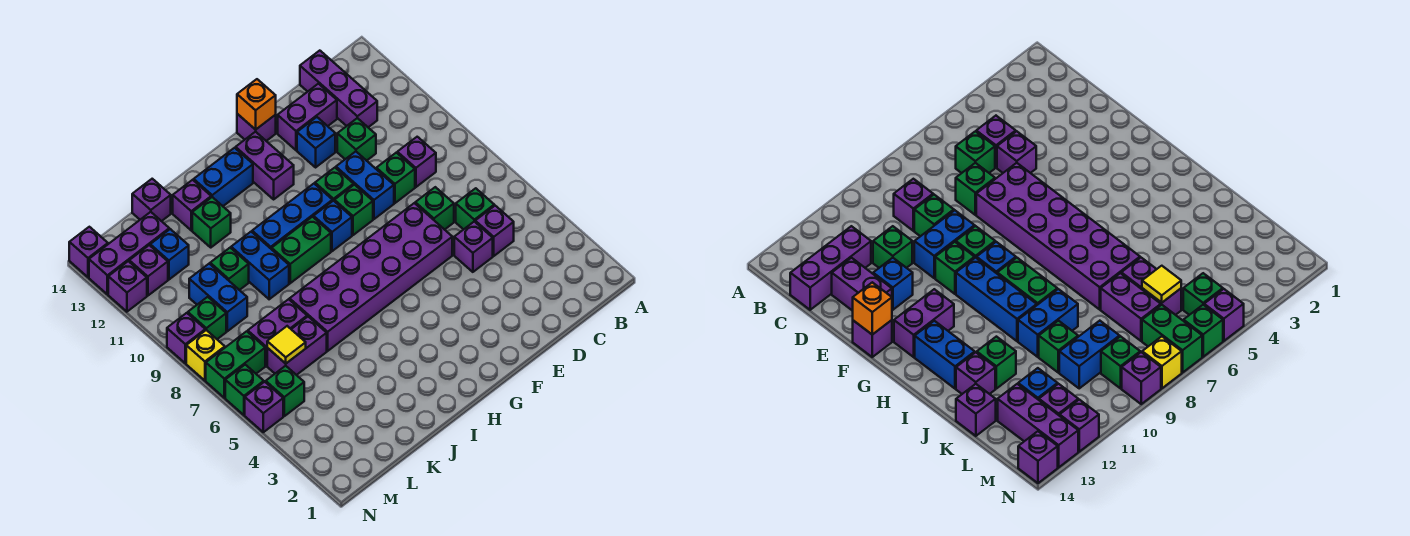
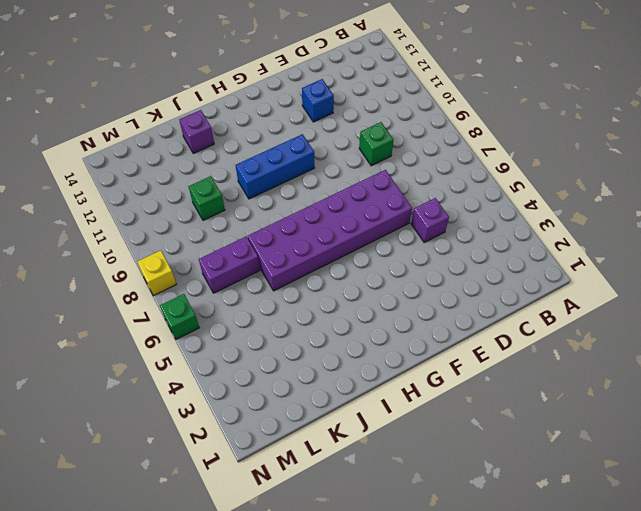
none -> purple 1x1 brick [475,206,514,256]
none -> green 1x1 brick [456,188,494,230]
none -> purple 1x1 brick [397,137,436,187]
none -> purple 1x3 brick [300,51,377,127]

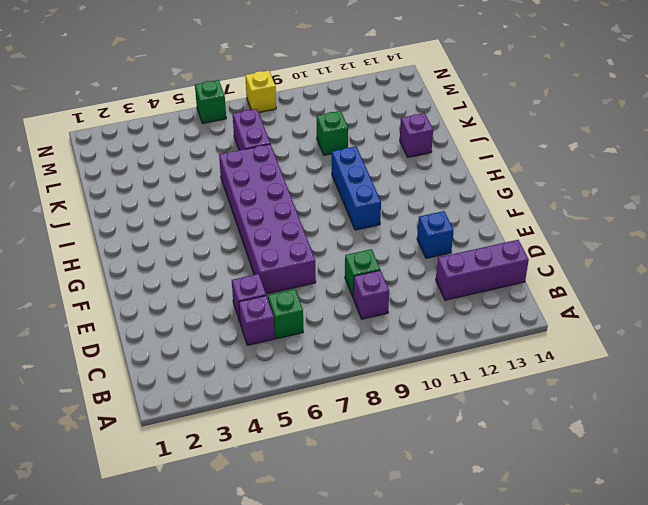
none -> green 1x1 brick [415,187,454,230]
none -> green 1x1 brick [337,118,376,161]
none -> purple 1x2 brick [278,84,337,150]
none -> blue 1x2 brick [336,152,394,219]

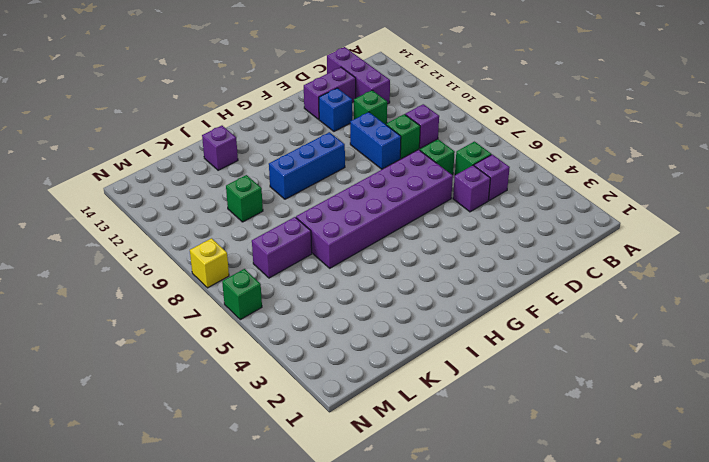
none -> green 1x1 brick [334,185,373,235]
none -> green 1x1 brick [315,168,353,201]
none -> purple 1x1 brick [237,114,276,141]
none -> blue 1x1 brick [314,201,352,251]

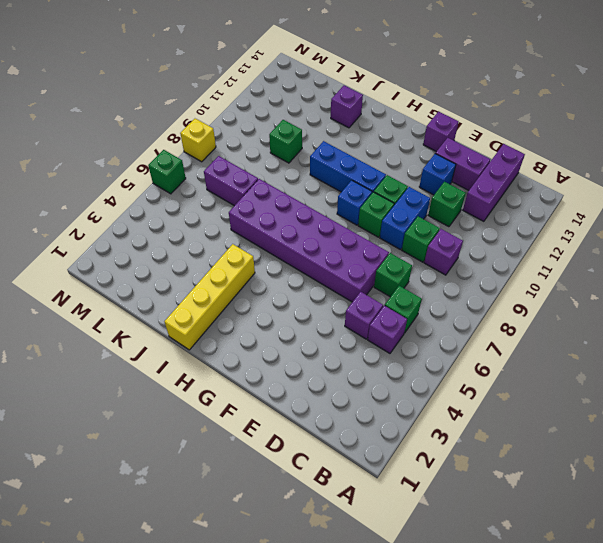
yellow 1x4 brick [165,244,255,350] -> none
none -> purple 1x2 brick [236,132,294,199]
none -> green 1x2 brick [272,217,331,283]
none -> blue 1x2 brick [194,148,253,206]
none -> blue 1x2 brick [231,232,289,299]

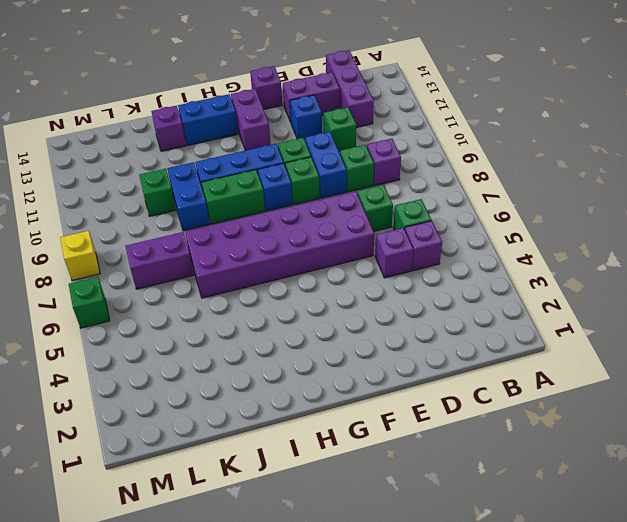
none -> green 1x1 brick [192,197,231,247]
none -> purple 1x2 brick [267,317,327,375]
none -> purple 1x1 brick [132,179,171,221]
none -> blue 1x2 brick [189,264,247,331]

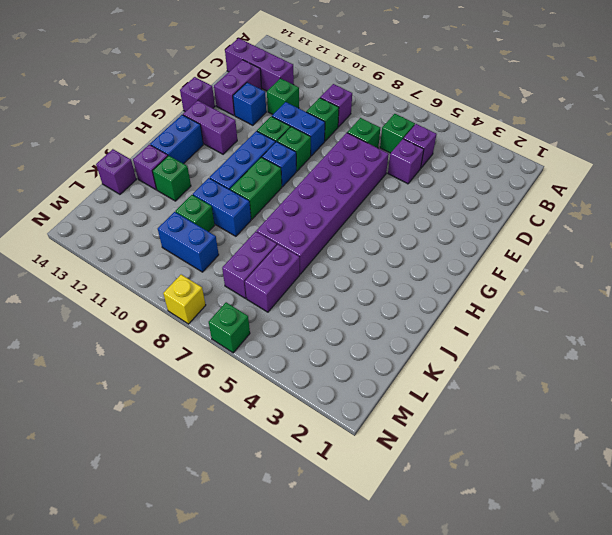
none -> blue 1x1 brick [150,229,189,280]
none -> purple 1x3 brick [89,212,169,294]
none -> green 1x1 brick [266,366,304,416]
none -> green 1x2 brick [206,331,265,398]

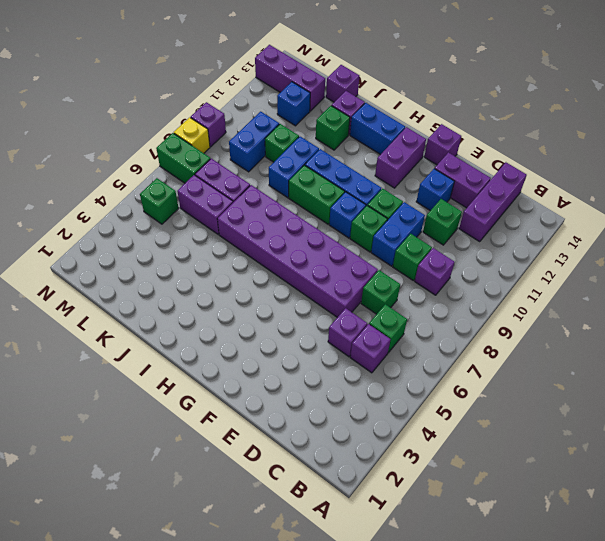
none -> green 1x1 brick [188,297,226,339]
none -> purple 1x1 brick [129,245,168,296]
none -> purple 1x1 brick [245,382,283,432]
none -> green 1x1 brick [225,365,264,415]

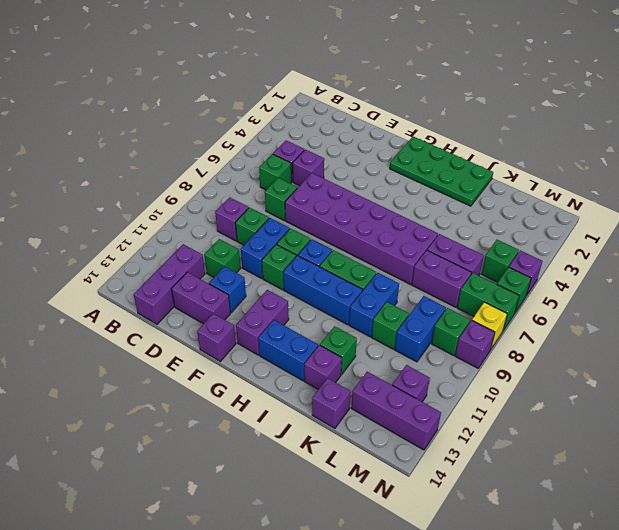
green 2x4 plate [390,137,493,206] -> none
none -> blue 1x1 brick [150,229,189,280]
none -> purple 1x1 brick [108,261,147,312]
none -> purple 1x1 brick [69,227,108,277]
none -> orange 1x1 brick [237,79,276,130]

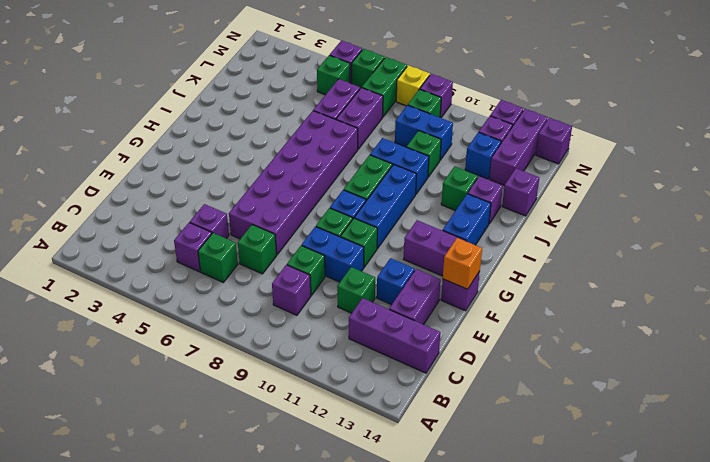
none -> yellow 1x1 tile [267,326,306,364]

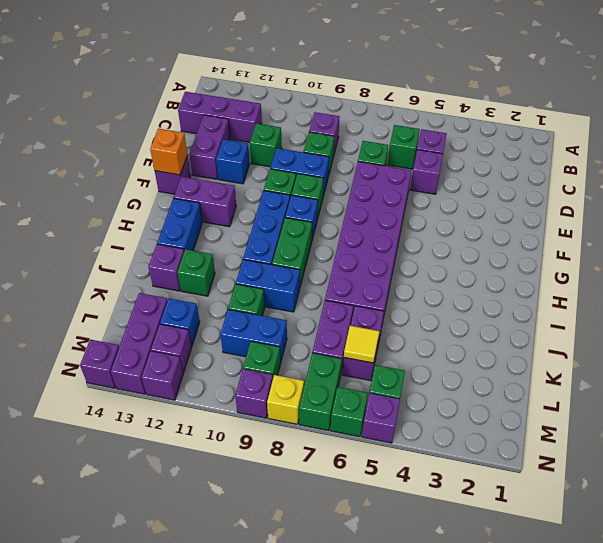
none -> purple 1x1 brick [132,179,171,221]

